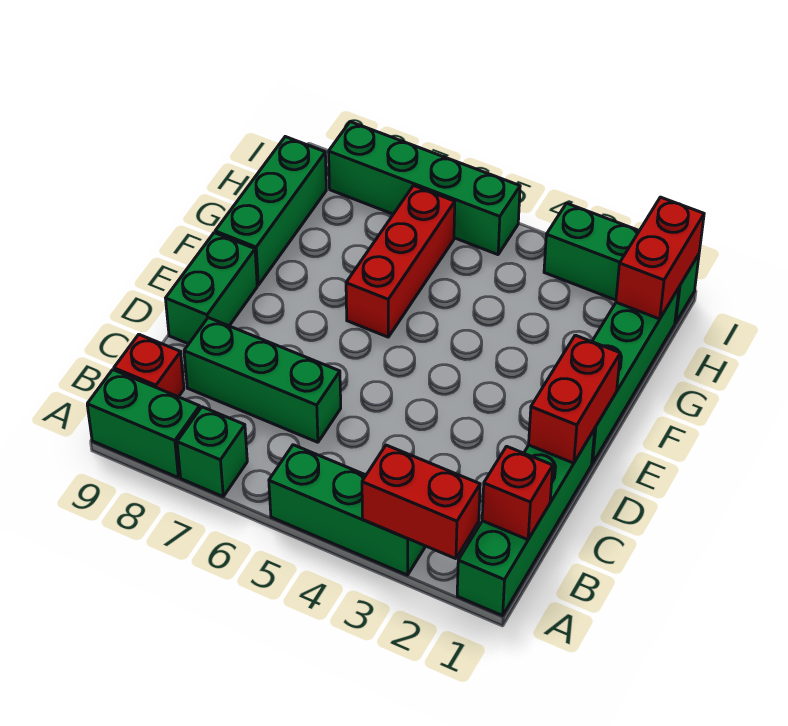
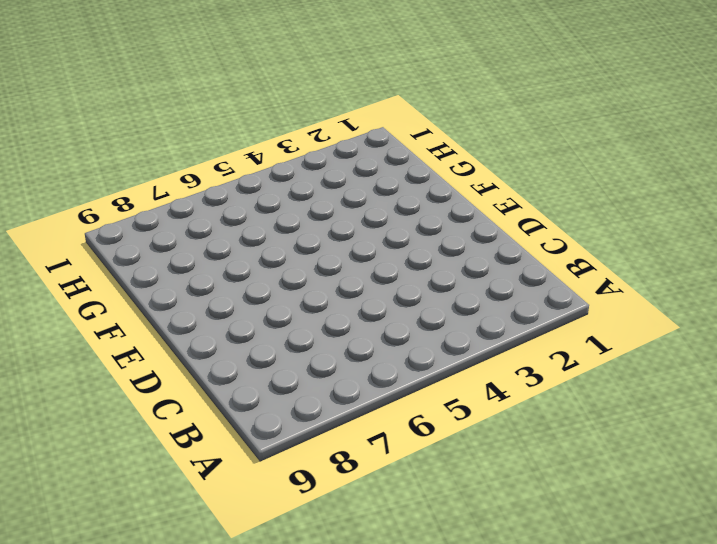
none -> green 1x4 brick [457,429,595,616]
none -> green 1x3 brick [269,445,426,575]
none -> green 1x1 brick [177,407,247,496]

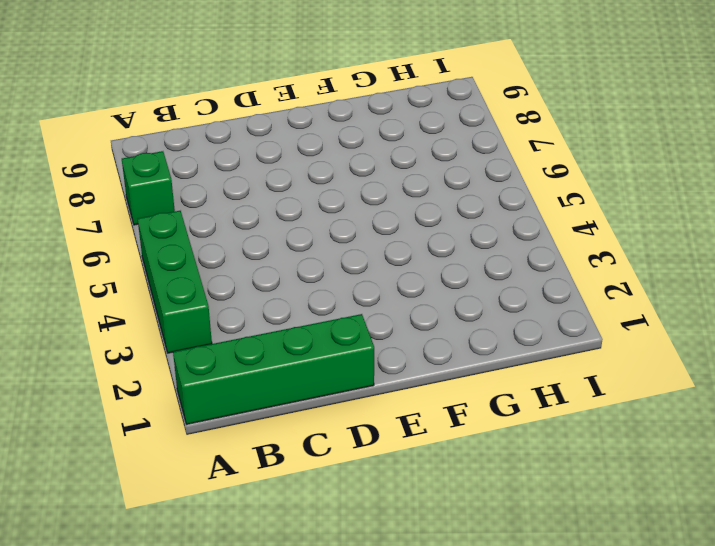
none -> green 1x2 brick [87,370,200,477]
none -> red 1x1 brick [114,335,184,397]
none -> green 1x3 brick [184,318,341,442]

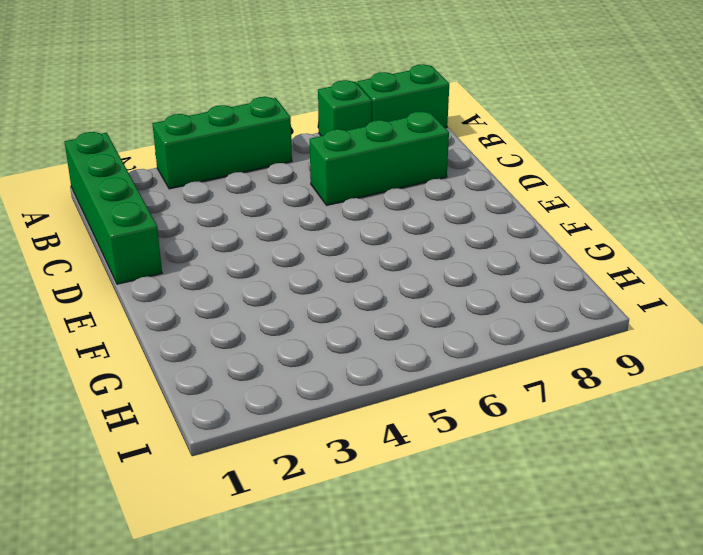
none -> red 1x1 brick [114,335,184,397]
none -> green 1x2 brick [166,233,257,344]
none -> green 1x4 brick [592,288,679,464]

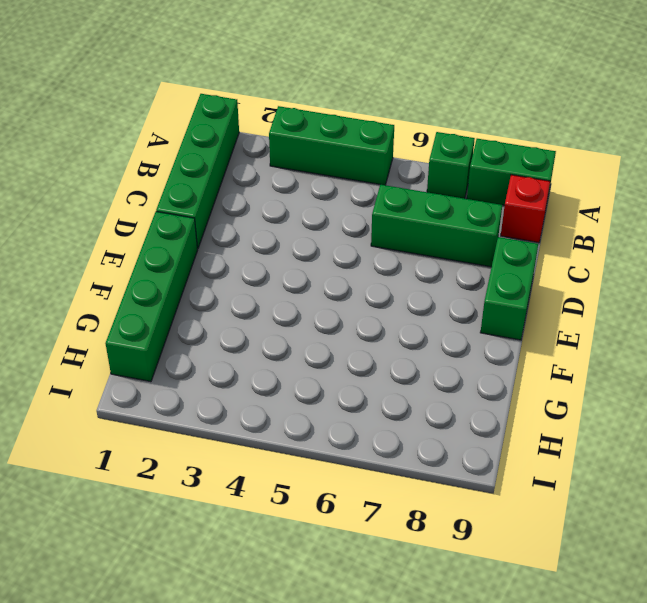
none -> red 1x3 brick [346,186,455,337]
none -> green 1x3 brick [215,137,326,285]
none -> green 1x3 brick [544,203,699,323]

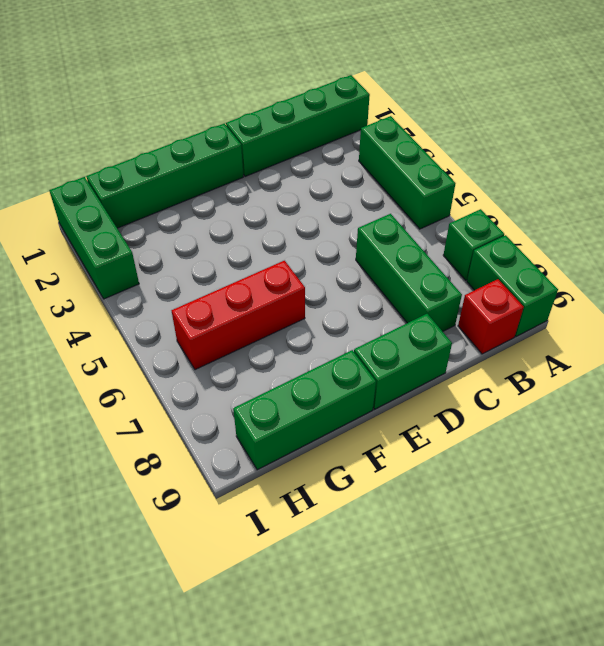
none -> green 1x4 brick [329,122,520,255]
none -> red 1x2 brick [362,445,480,559]
none -> red 1x1 brick [482,446,553,540]

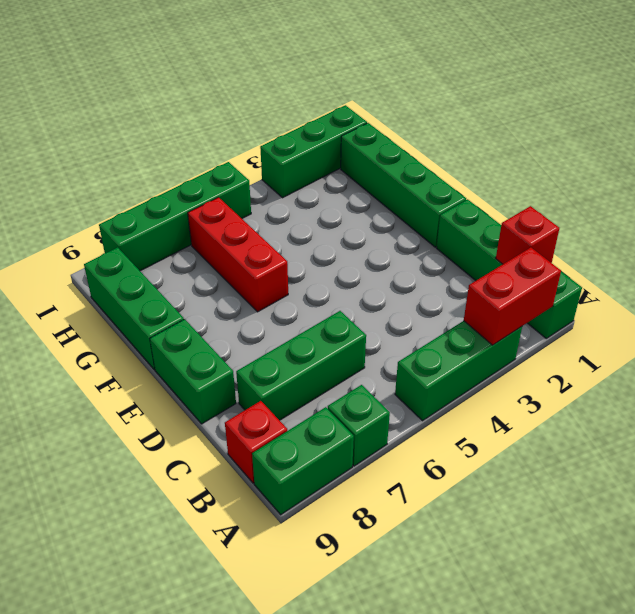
none -> red 1x2 brick [529,335,620,463]
none -> red 1x2 brick [616,197,704,319]

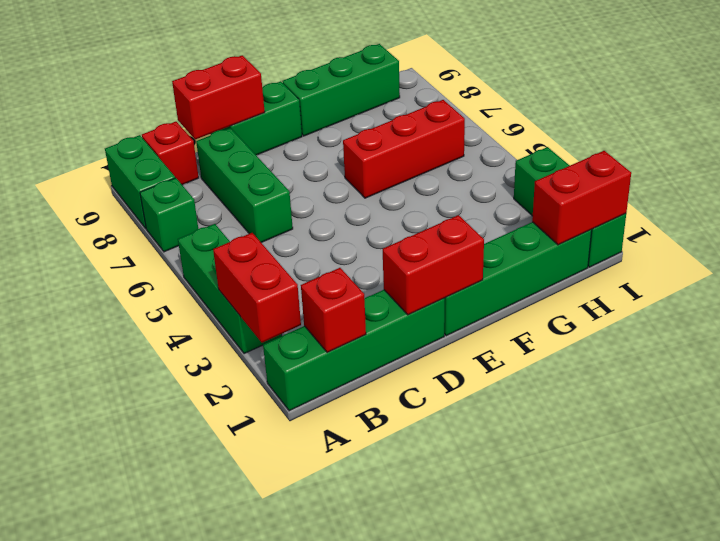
red 1x2 brick [172,55,265,140] -> none
none -> green 1x4 brick [329,122,520,255]

